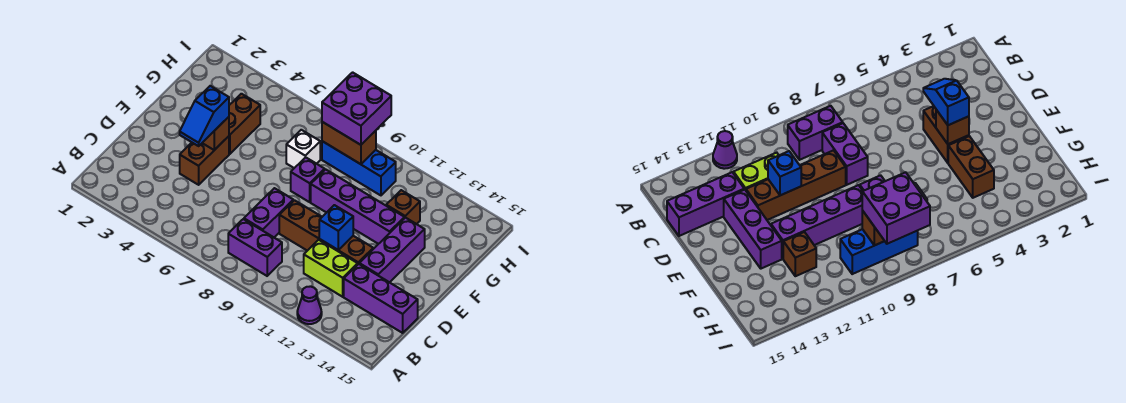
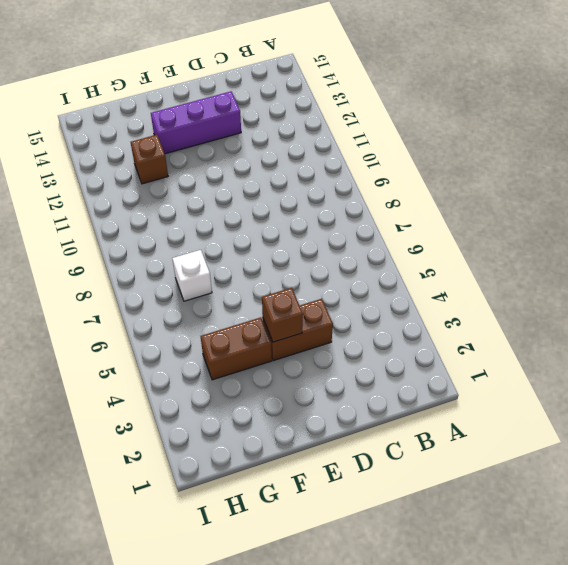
none -> purple 1x1 cone [297,286,322,324]
none -> purple 1x2 brick [228,219,282,276]
none -> purple 1x2 brick [244,188,293,237]

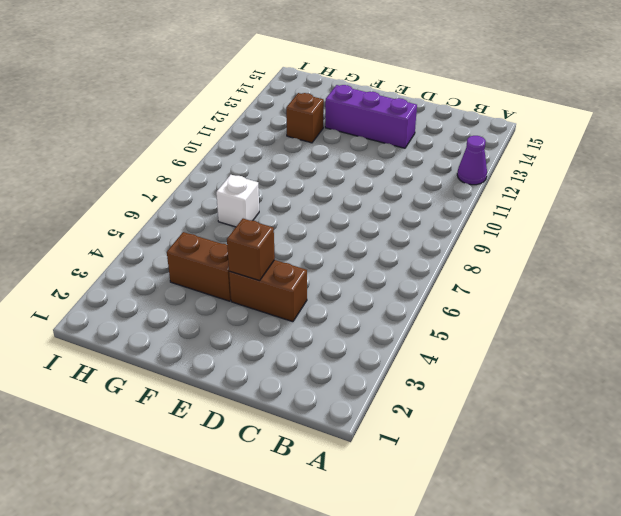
none -> purple 1x2 brick [228,219,282,276]
none -> purple 1x2 brick [244,188,293,237]
none -> lime 1x2 brick [304,240,358,297]

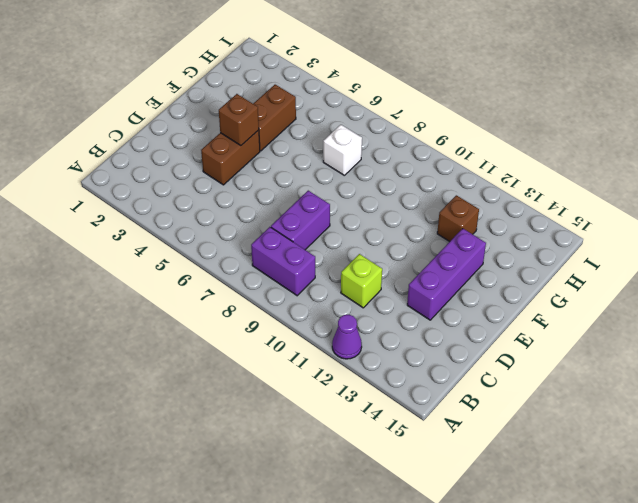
lime 1x1 brick [341,254,382,308] -> lime 1x2 brick [304,240,358,297]
none -> purple 1x3 brick [344,264,418,333]
none -> brown 1x4 brick [279,200,373,264]
none -> purple 1x1 brick [291,157,325,202]

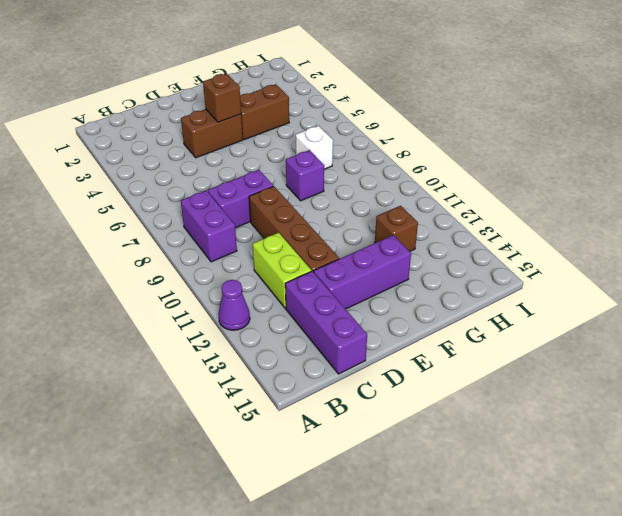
none -> purple 1x4 brick [311,169,405,244]
none -> blue 1x3 brick [322,141,396,195]
none -> blue 1x1 brick [319,205,353,250]

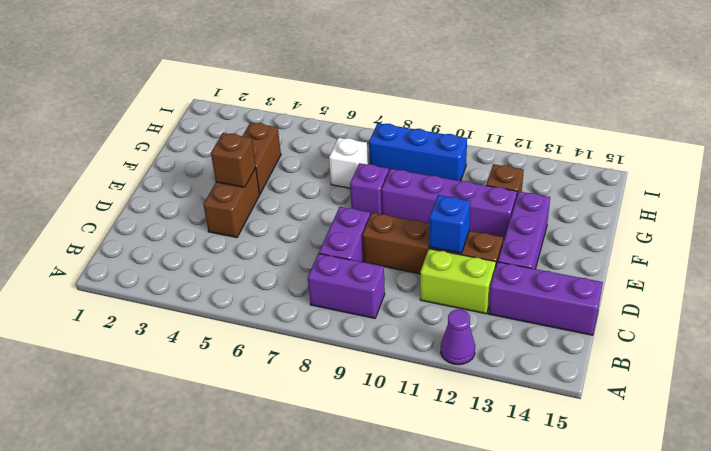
none -> brown 1x2 brick [322,122,376,164]
none -> blue 1x2 slope [180,86,229,146]
none -> purple 2x2 brick [322,72,391,145]

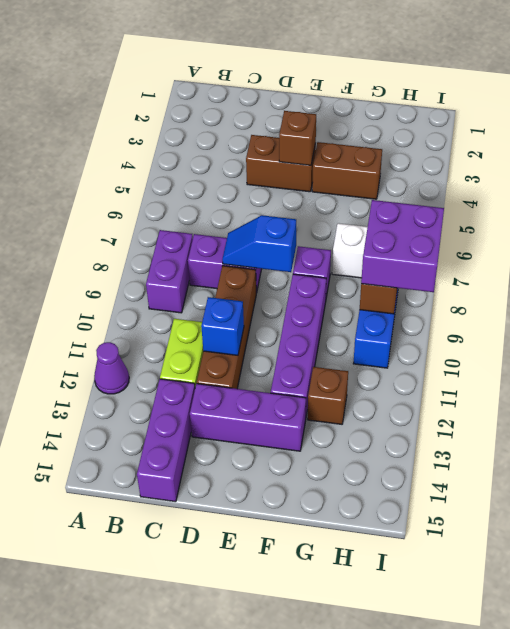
blue 1x2 slope [222,215,296,272] -> blue 1x2 slope moved to [180,86,229,146]

